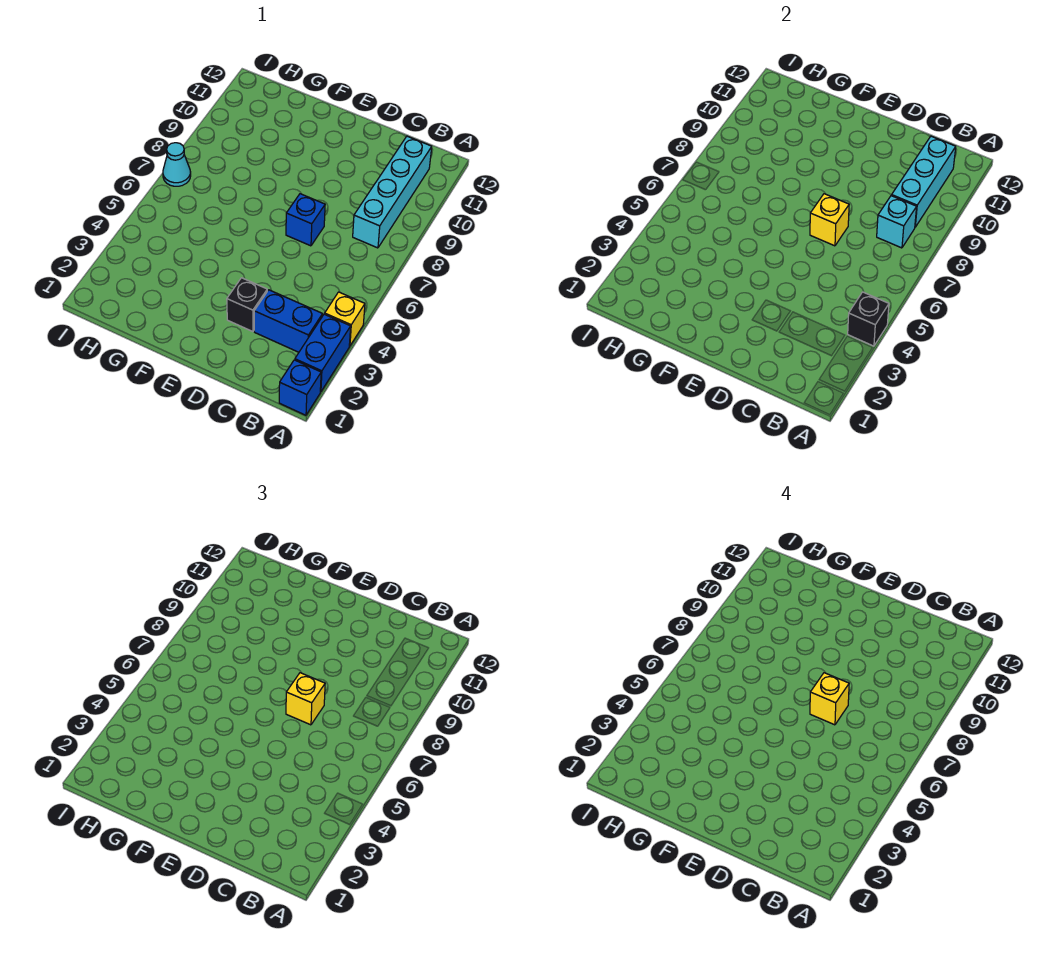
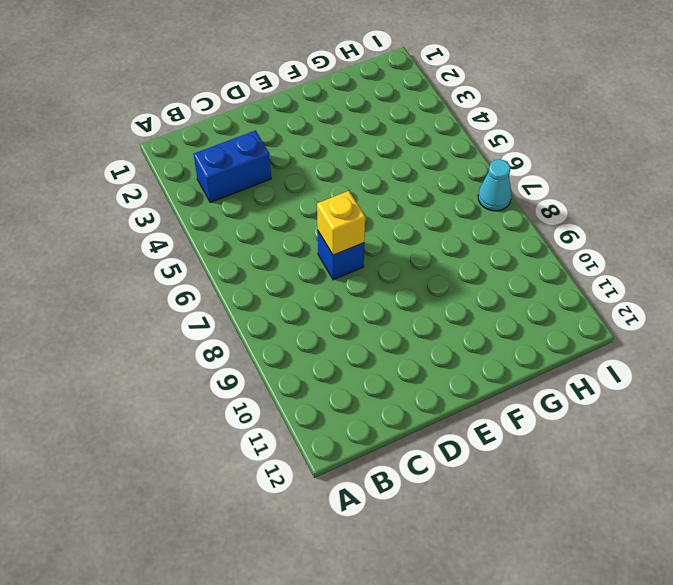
none -> blue 1x1 brick [279,360,321,415]
none -> blue 1x2 brick [295,314,351,392]
none -> yellow 1x1 brick [325,292,365,346]

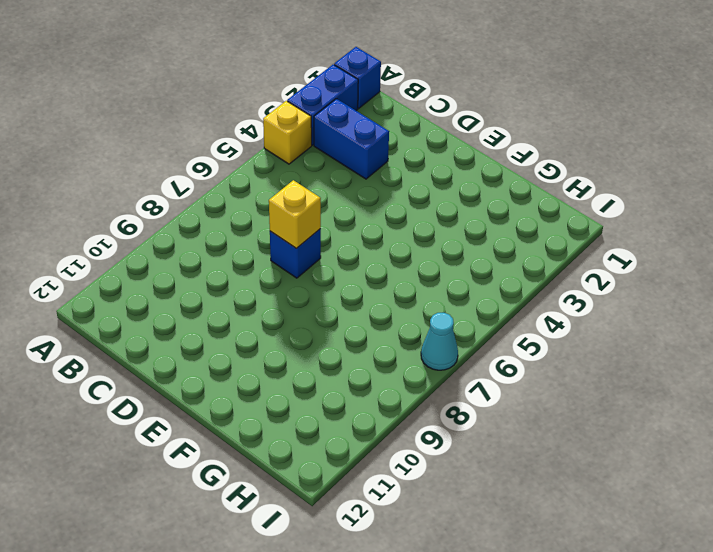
none -> cyan 1x4 brick [353,136,432,248]
none -> black 1x1 brick [227,278,267,332]
none -> black 1x1 brick [848,292,889,346]

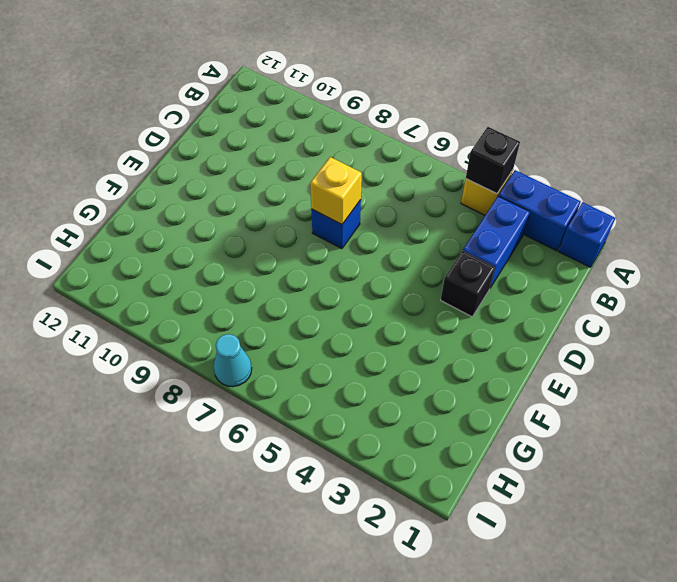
none -> cyan 1x4 brick [353,136,432,248]
none -> cyan 1x1 brick [877,196,917,248]
none -> cyan 1x3 brick [892,136,956,227]

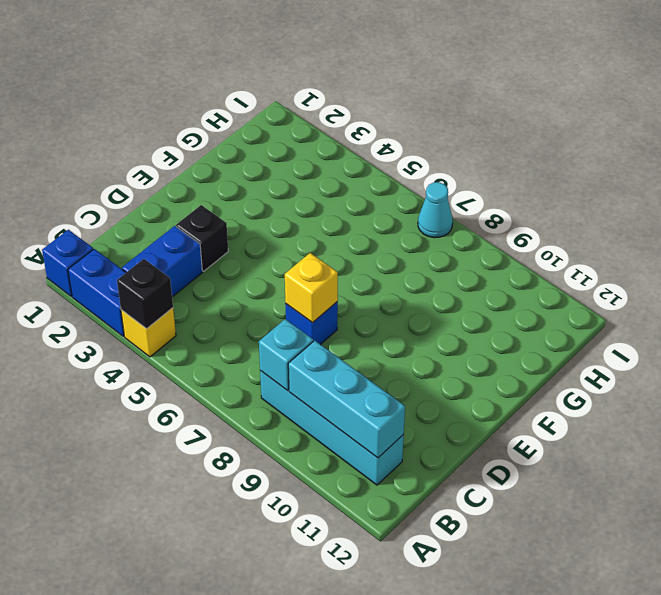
none -> yellow 1x1 brick [286,673,325,725]
none -> yellow 1x1 brick [810,673,849,725]

